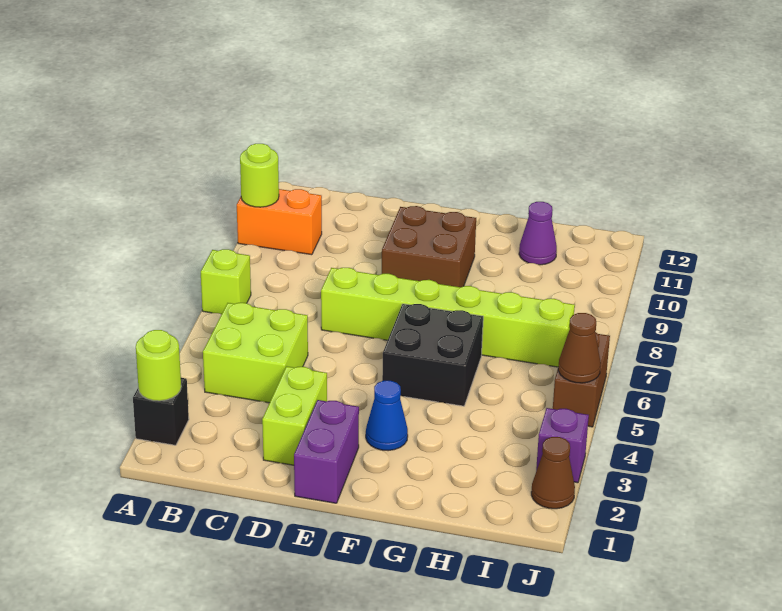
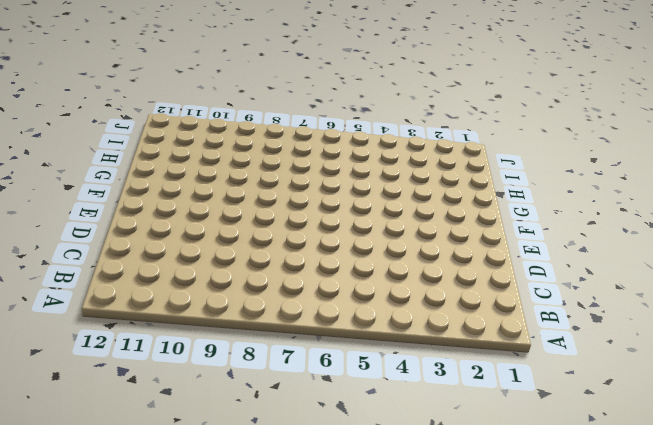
none -> black 1x1 brick [133,378,189,445]
none -> lime 1x1 brick [201,249,251,314]
none -> orange 1x2 brick [237,189,322,255]

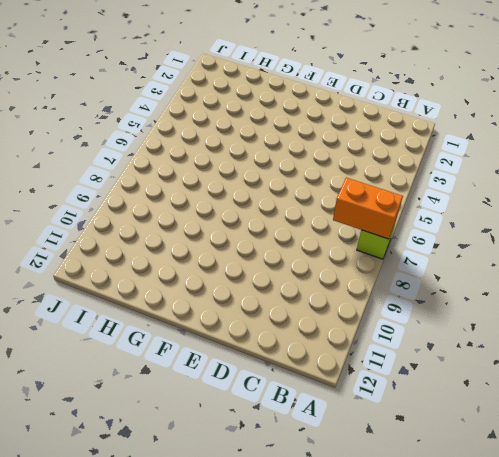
orange 1x2 brick [333,178,403,239] -> orange 1x2 brick moved to [237,189,322,255]
none -> black 1x1 brick [133,378,189,445]
none -> lime 2x2 brick [203,303,308,403]
none -> lime 1x2 brick [262,366,327,465]

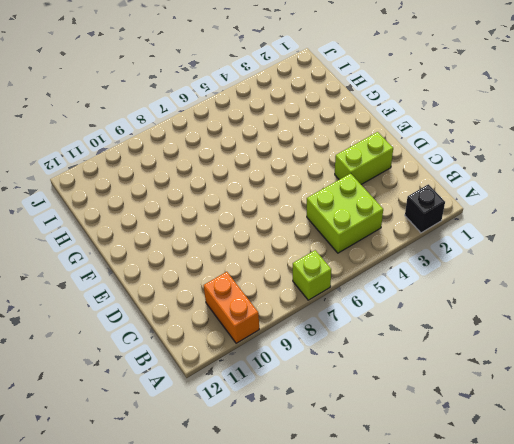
none -> lime 1x6 brick [321,268,575,367]
none -> purple 1x2 brick [294,400,359,503]
none -> brown 2x2 brick [382,206,476,287]

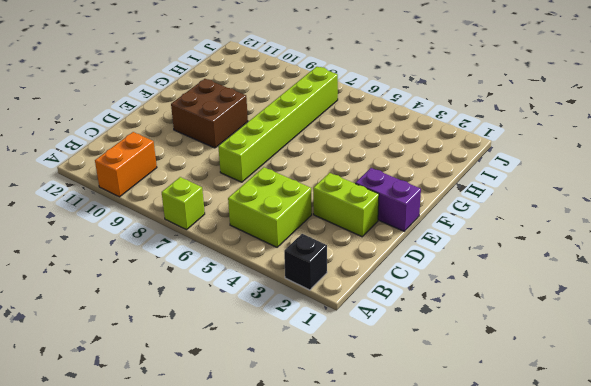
none -> blue 1x1 cone [366,381,408,451]
none -> black 2x2 brick [382,304,483,406]
none -> purple 1x1 cone [519,202,557,265]

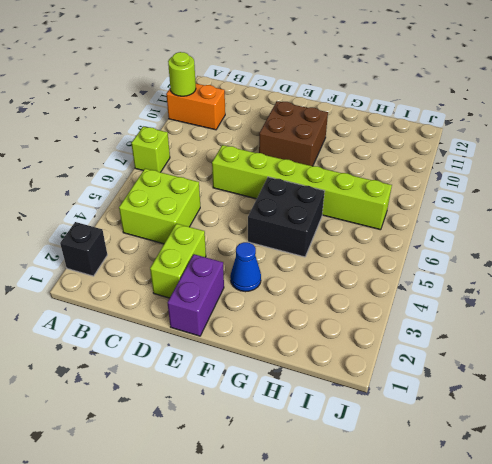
none -> purple 1x1 cone [519,202,557,265]
none -> brown 1x1 cone [531,437,575,509]
none -> purple 1x1 brick [536,408,589,483]

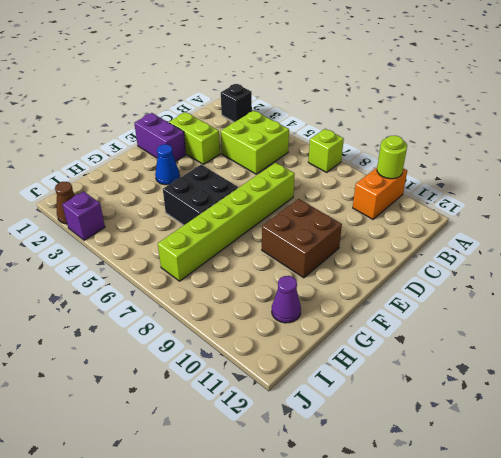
none -> brown 1x2 brick [553,332,610,427]
none -> lime 1x1 round brick [136,330,181,401]
none -> brown 1x1 cone [558,313,601,383]

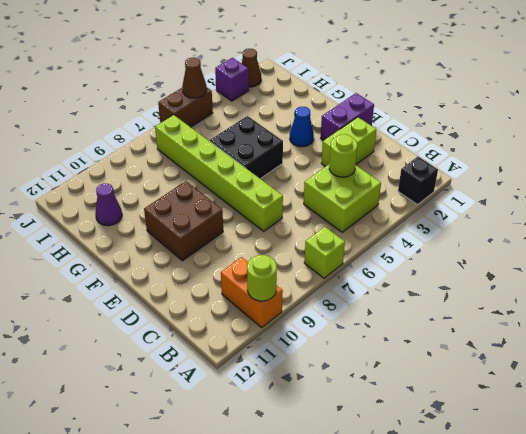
lime 1x1 round brick [329,134,357,177] -> lime 1x1 round brick moved to [136,330,181,401]

